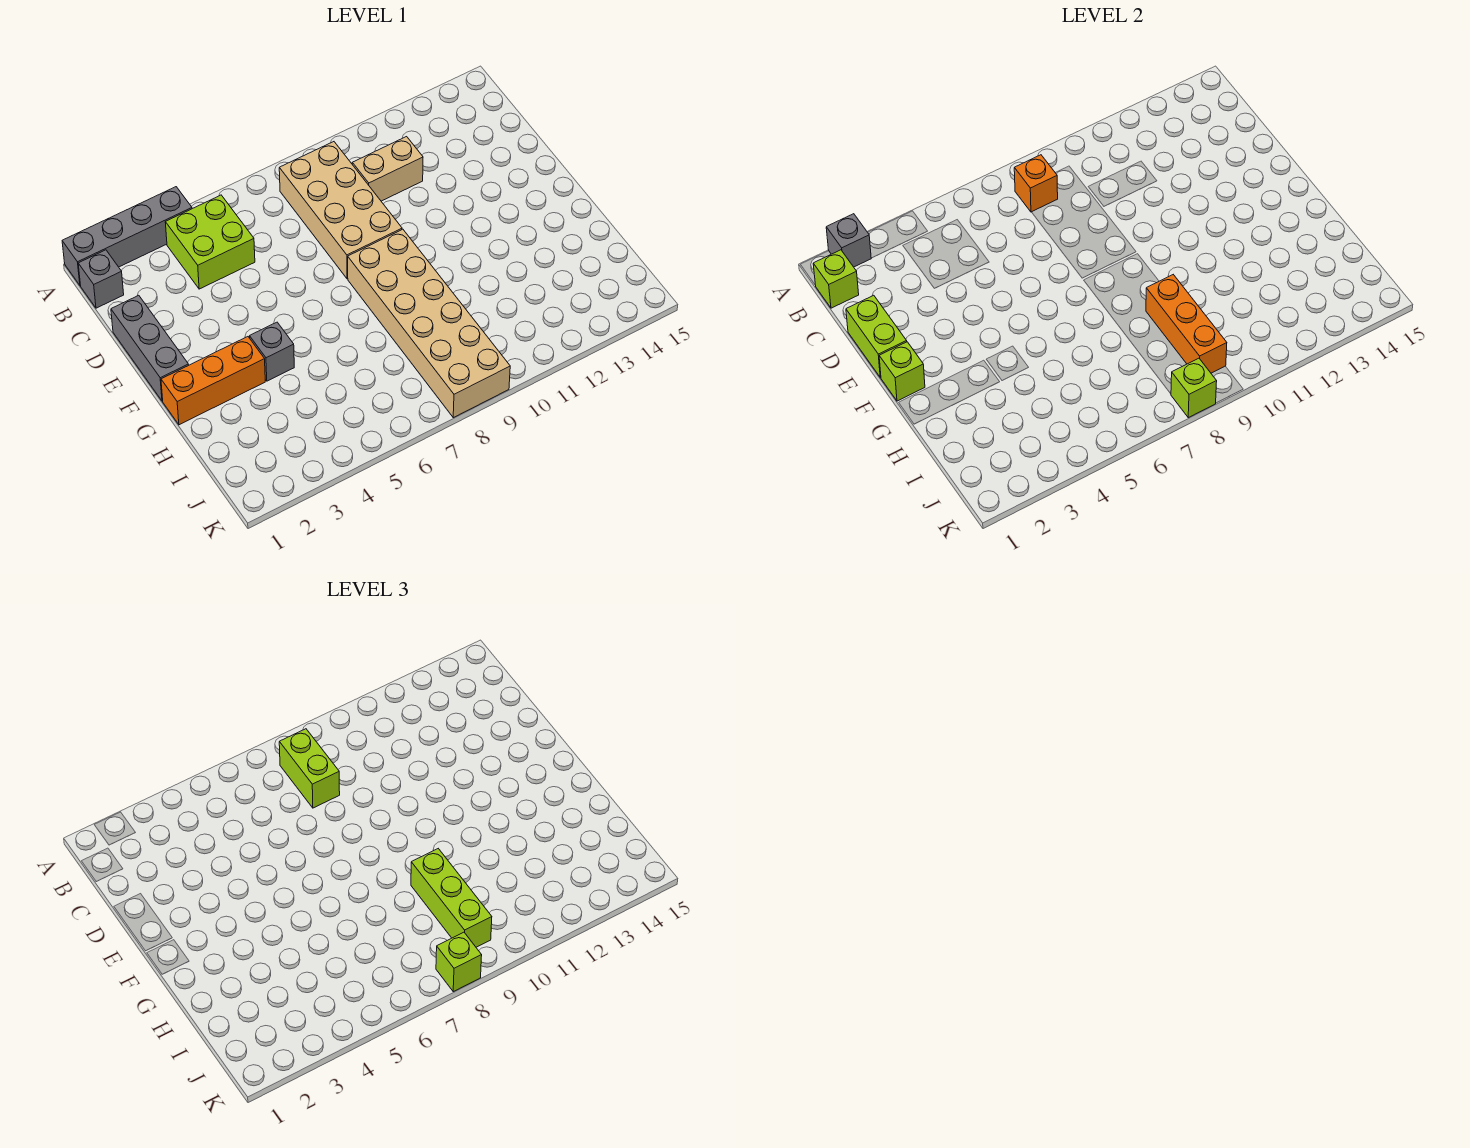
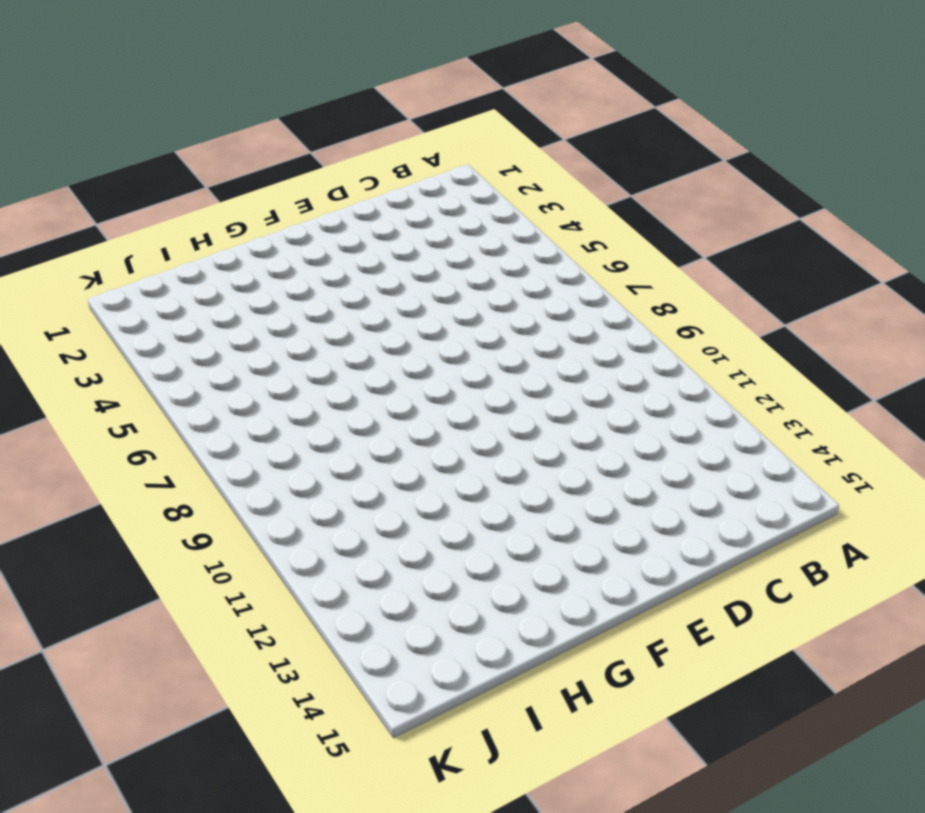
none -> grey 1x4 brick [62,187,192,285]
none -> grey 1x1 brick [78,250,124,308]
none -> lime 2x2 brick [165,195,255,289]

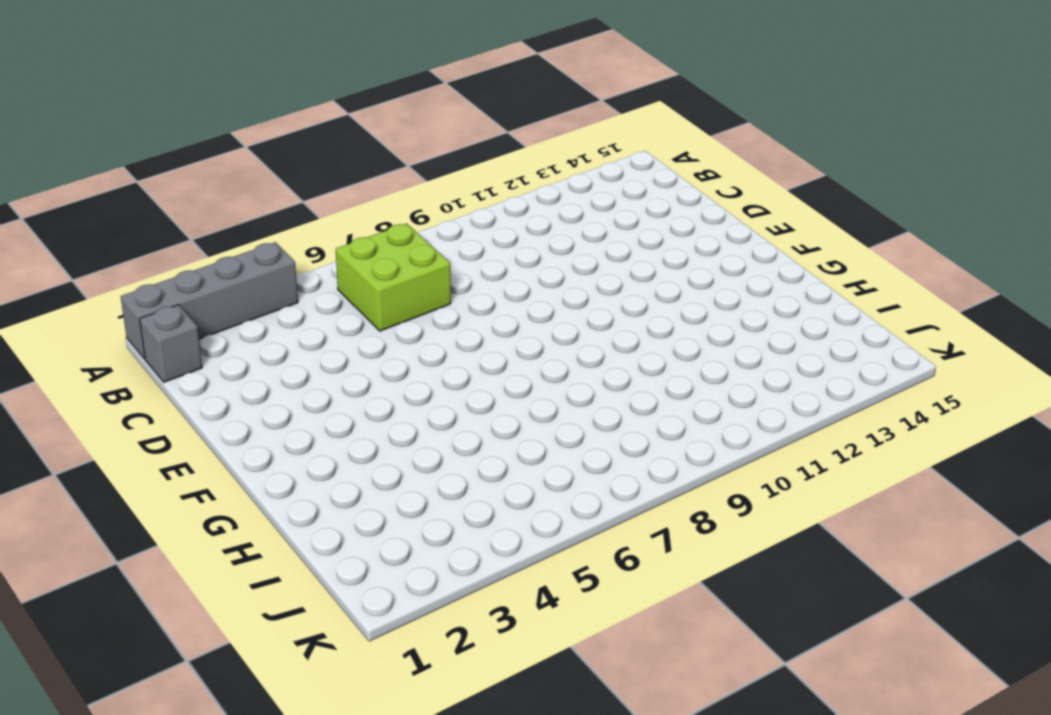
lime 2x2 brick [336,223,451,331] -> lime 2x2 brick moved to [165,195,255,289]
none -> tan 2x4 brick [279,142,402,279]
none -> tan 1x2 brick [352,137,423,201]
none -> grey 1x3 brick [111,295,189,401]

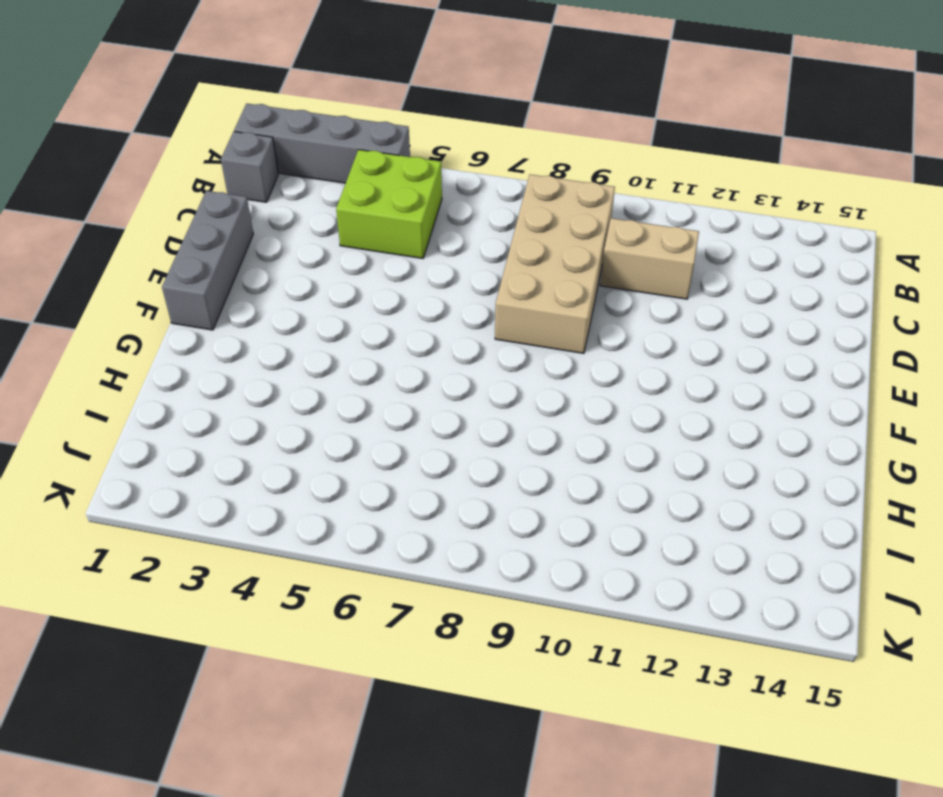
none -> tan 2x6 brick [348,229,510,418]
none -> orange 1x3 brick [161,337,265,425]
none -> grey 1x1 brick [250,322,294,381]

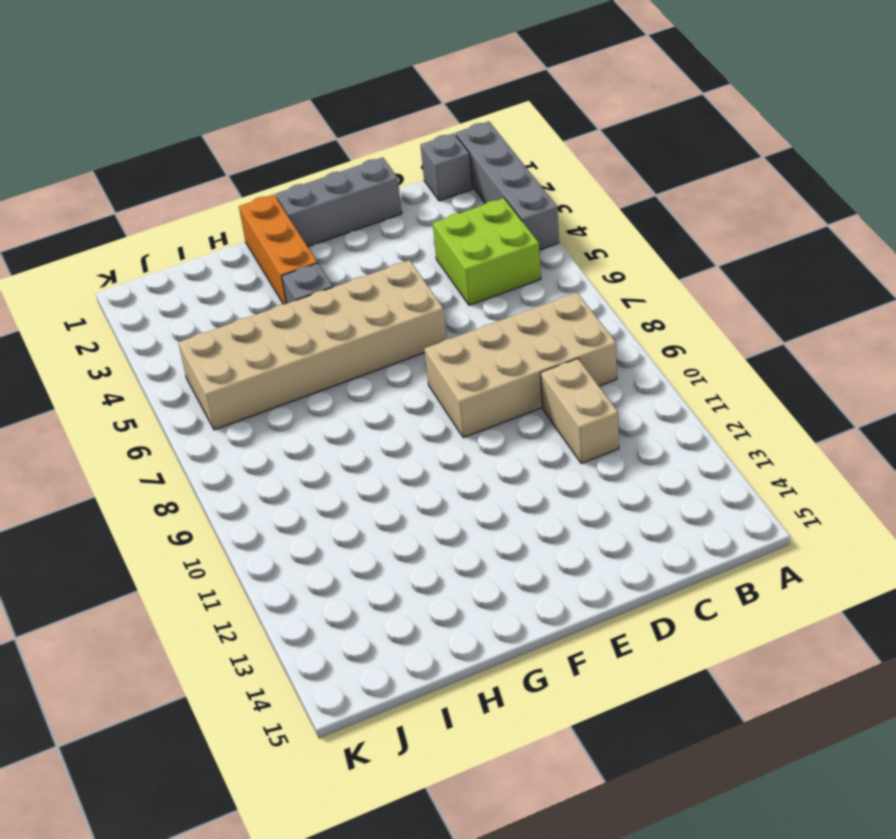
tan 2x6 brick [178,260,446,430] -> tan 2x6 brick moved to [348,229,510,418]
none -> grey 1x1 brick [826,214,871,267]
none -> lime 1x1 brick [813,250,859,308]
none -> orange 1x1 brick [1014,155,1058,212]

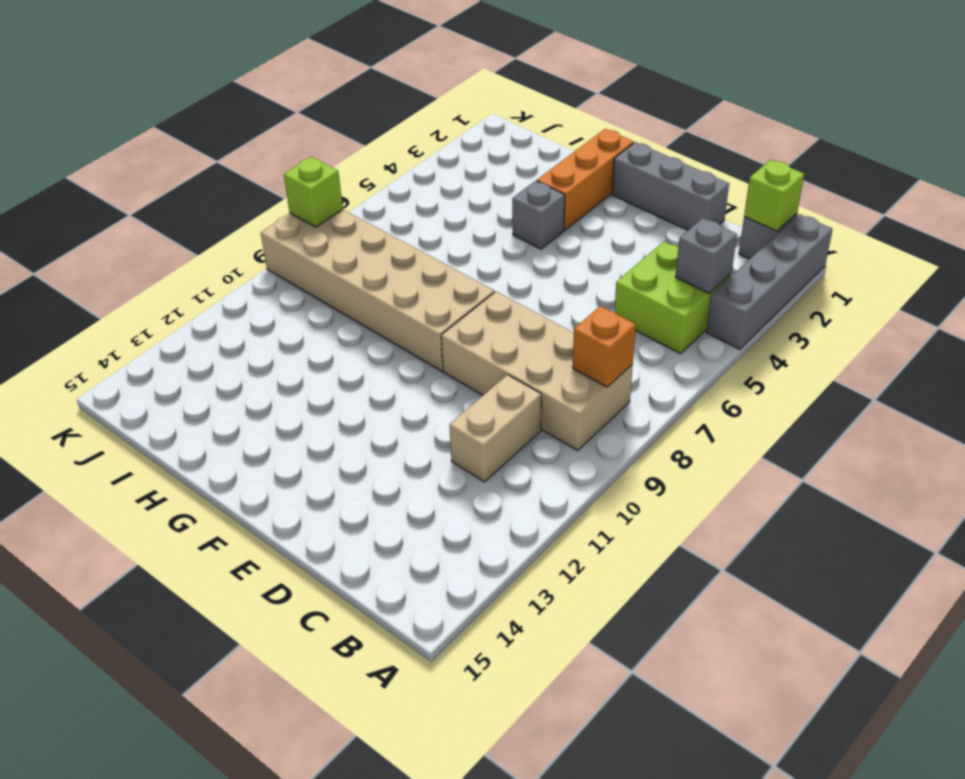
grey 1x1 brick [675,218,737,293] -> grey 1x1 brick moved to [826,214,871,267]
none -> lime 1x2 brick [846,295,907,378]
none -> lime 1x1 brick [879,342,925,401]
none -> orange 1x3 brick [1146,275,1227,373]

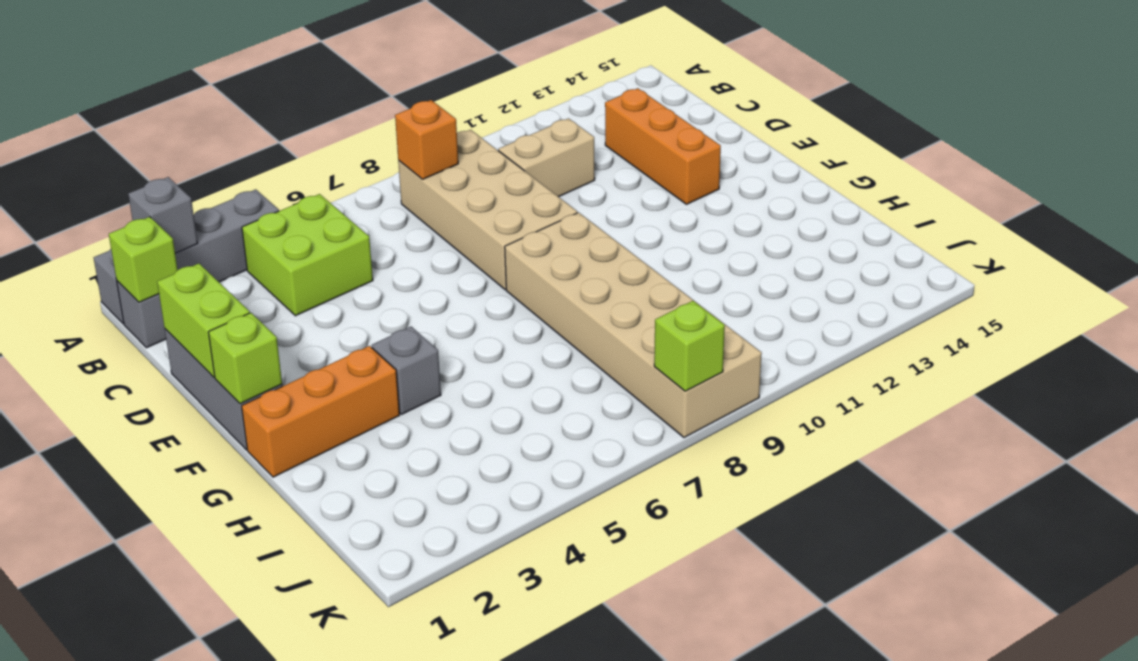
orange 1x3 brick [605,88,721,204] -> orange 1x3 brick moved to [1146,275,1227,373]
none -> lime 1x2 brick [279,729,340,808]
none -> lime 1x3 brick [411,849,492,947]
none -> lime 1x1 brick [436,932,482,992]

